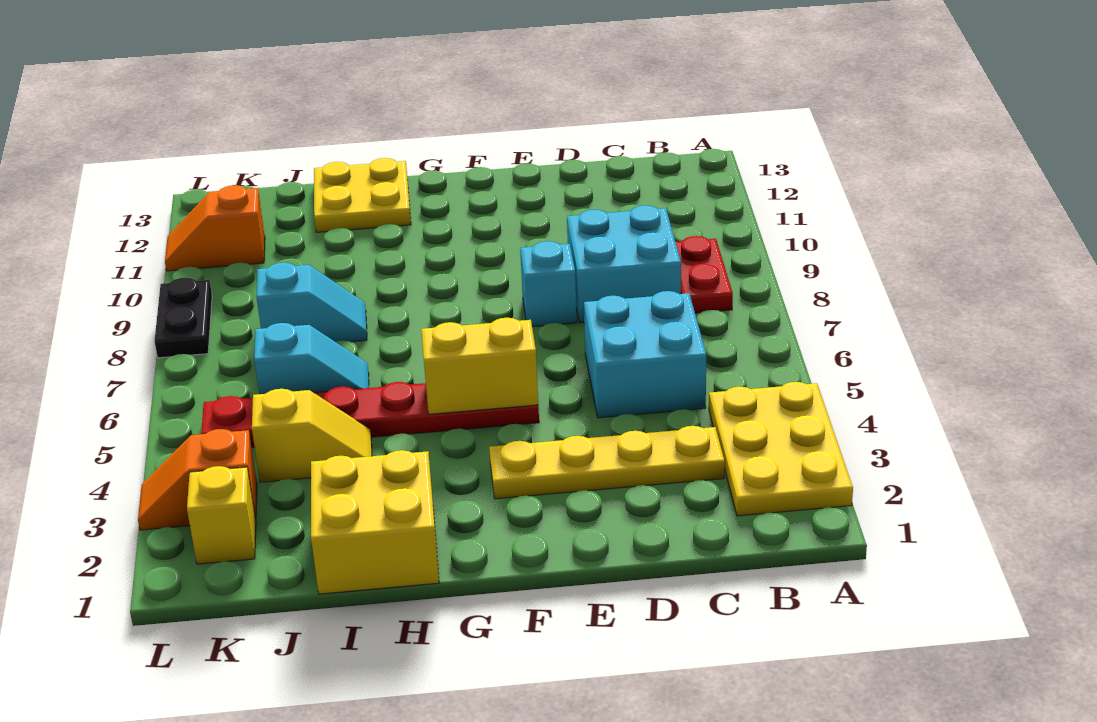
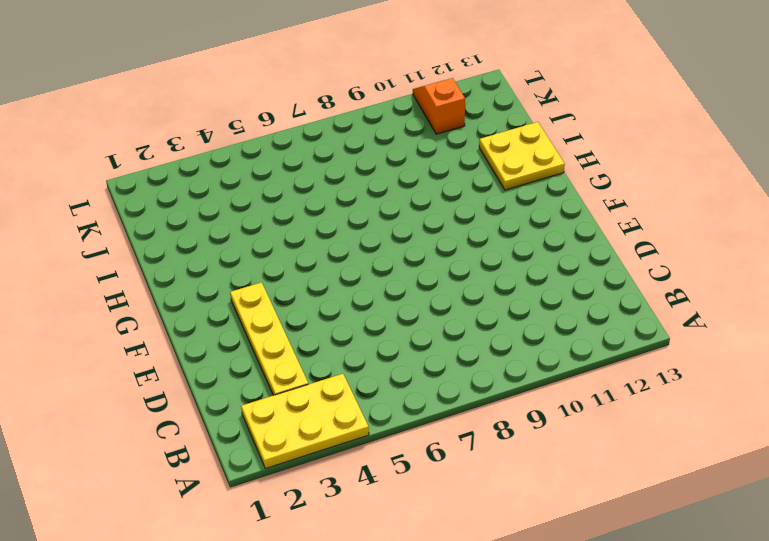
none -> red 1x2 plate [676,236,733,313]
none -> cyan 2x2 brick [584,291,706,418]
none -> cyan 2x2 brick [567,205,681,323]

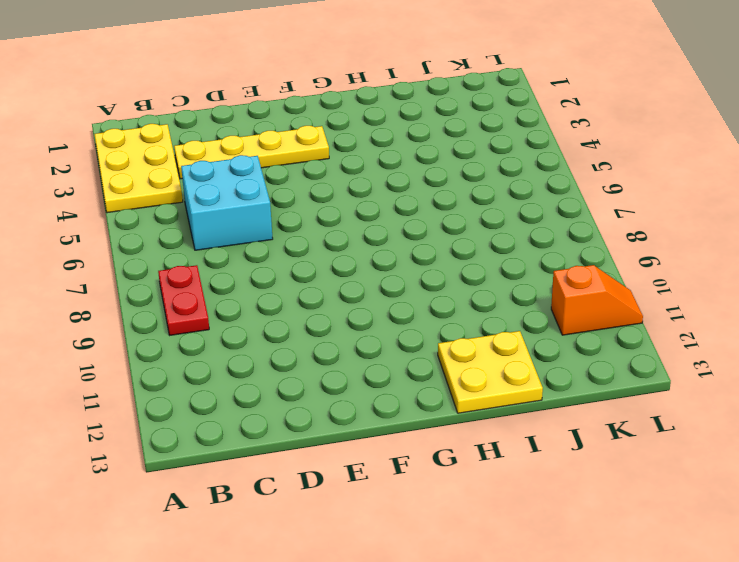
none -> cyan 2x2 brick [567,205,681,323]
none -> cyan 1x1 brick [520,241,577,327]
none -> red 1x6 plate [201,382,539,448]

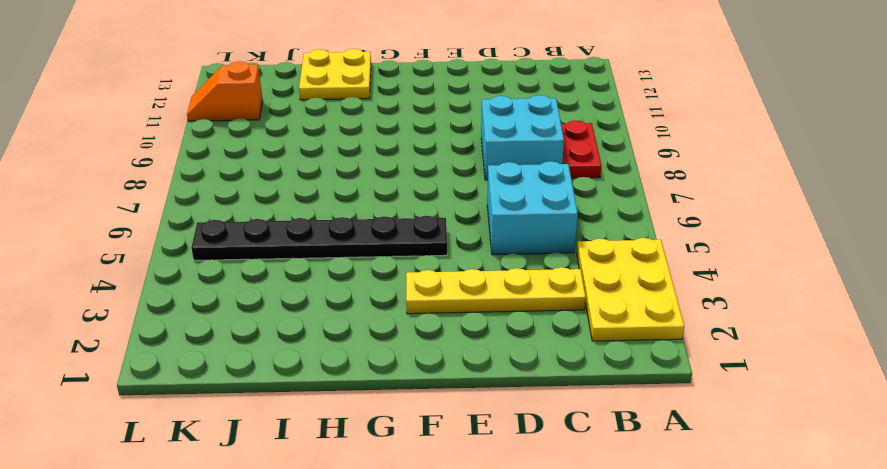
black 1x6 plate [191,216,447,260] -> red 1x6 plate [201,382,539,448]
none -> cyan 1x1 brick [520,241,577,327]
none -> yellow 2x2 brick [311,450,439,594]
none -> yellow 1x2 slope [252,389,372,482]

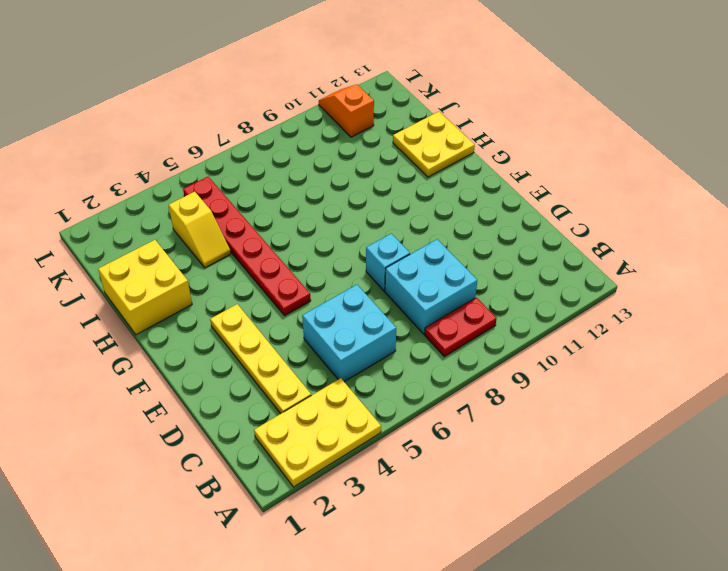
none -> cyan 1x2 slope [254,323,369,394]
none -> cyan 1x2 slope [256,263,367,342]
none -> yellow 1x1 brick [187,466,256,564]

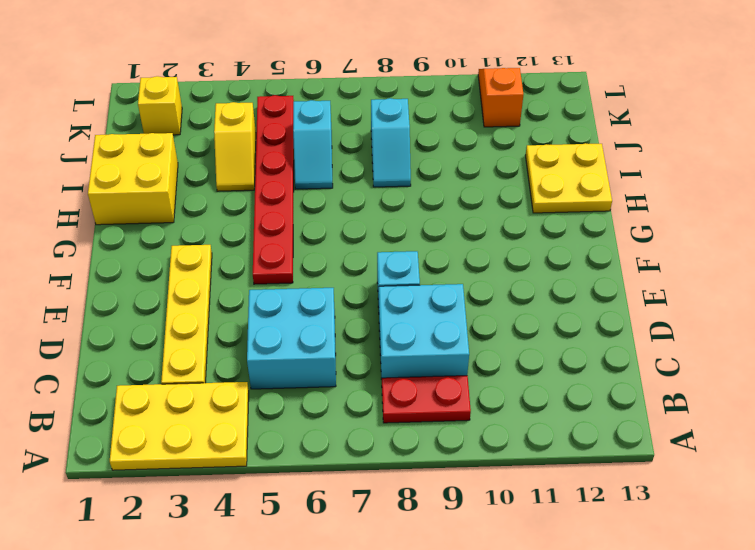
none -> orange 1x2 slope [138,429,257,530]
none -> black 1x2 plate [155,278,212,358]
none -> yellow 1x2 brick [421,318,538,414]

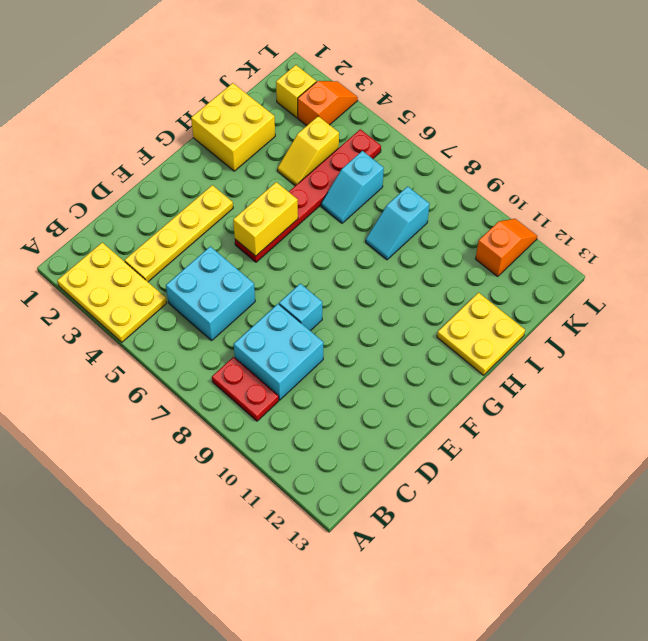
none -> black 1x2 plate [155,278,212,358]

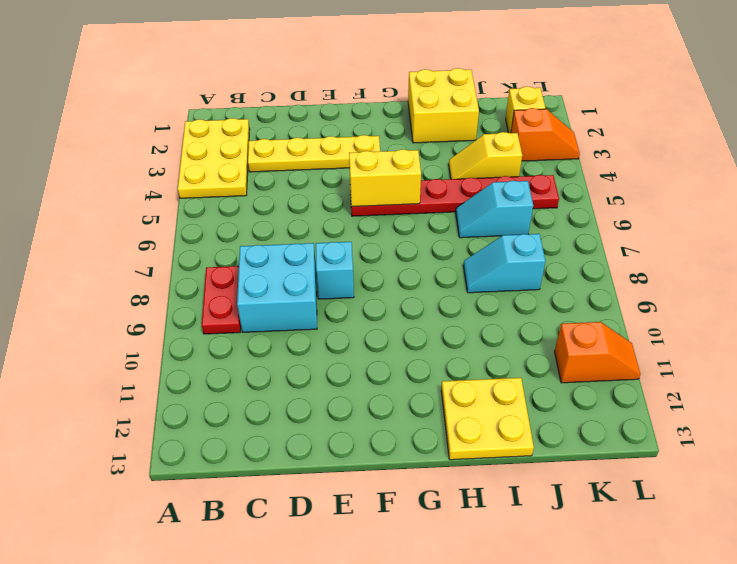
none -> cyan 2x2 brick [584,291,706,418]
none -> black 1x2 plate [155,278,212,358]

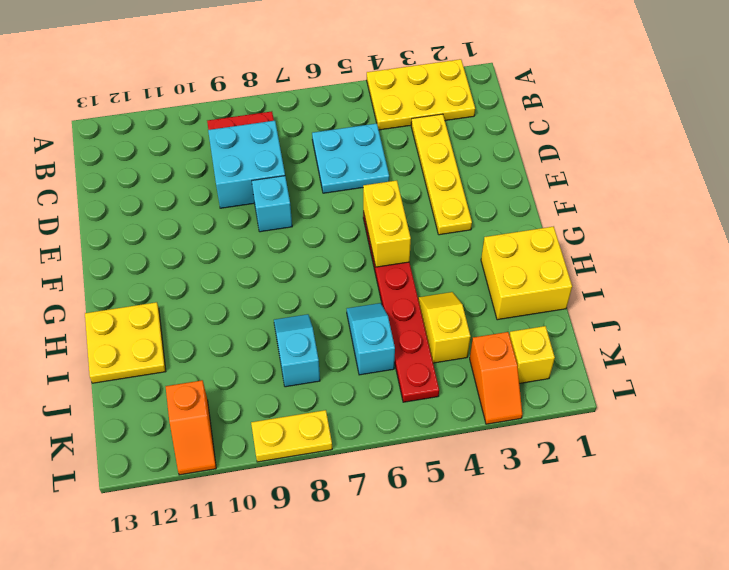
cyan 2x2 plate [312,123,389,193] -> cyan 2x2 brick [584,291,706,418]
yellow 1x2 plate [251,410,332,462] -> black 1x2 plate [155,278,212,358]

